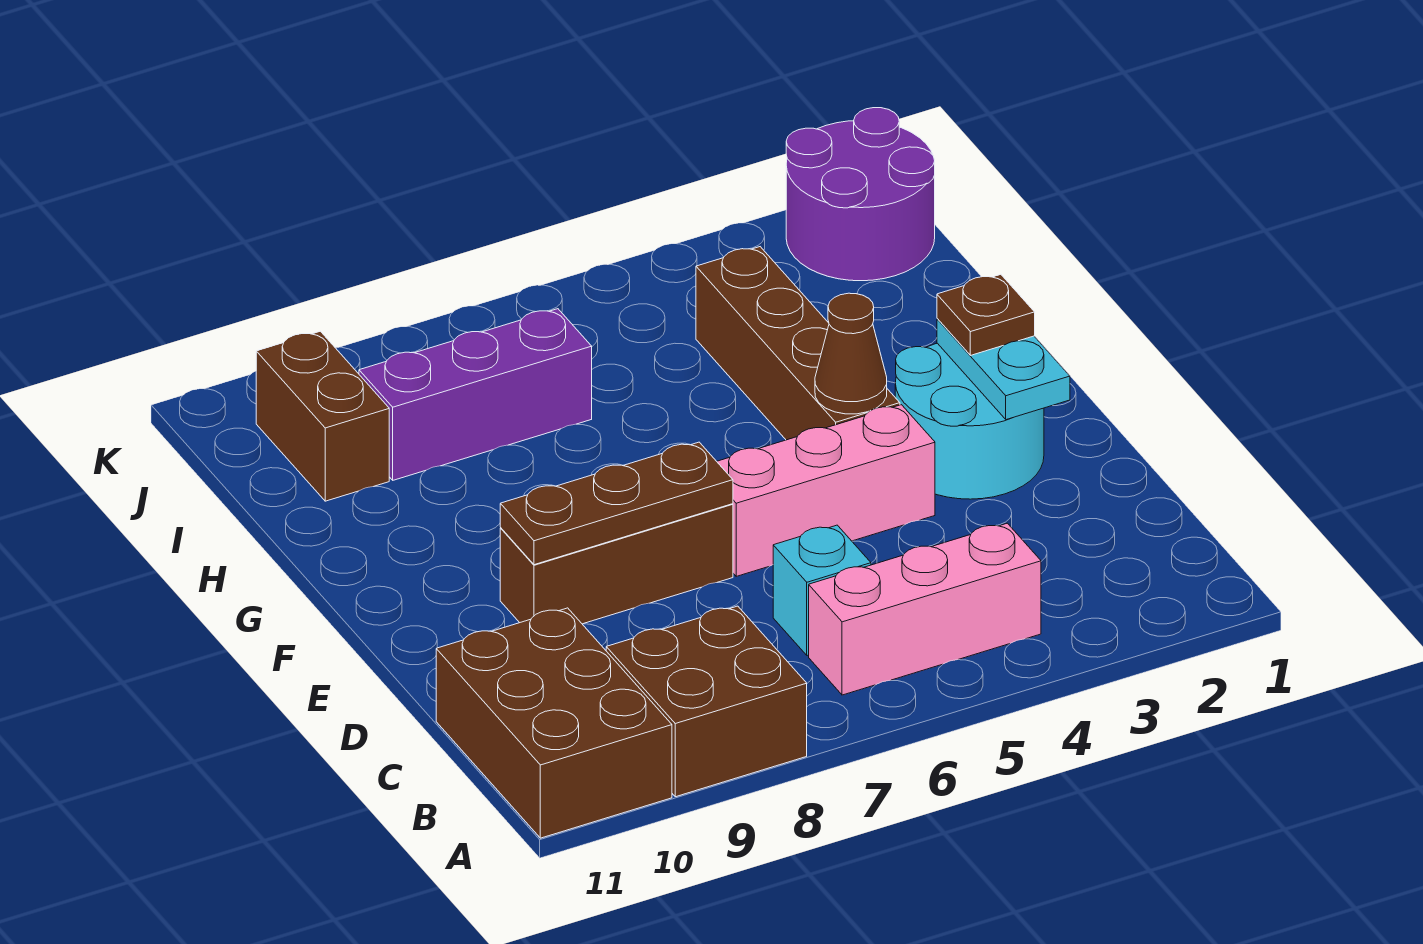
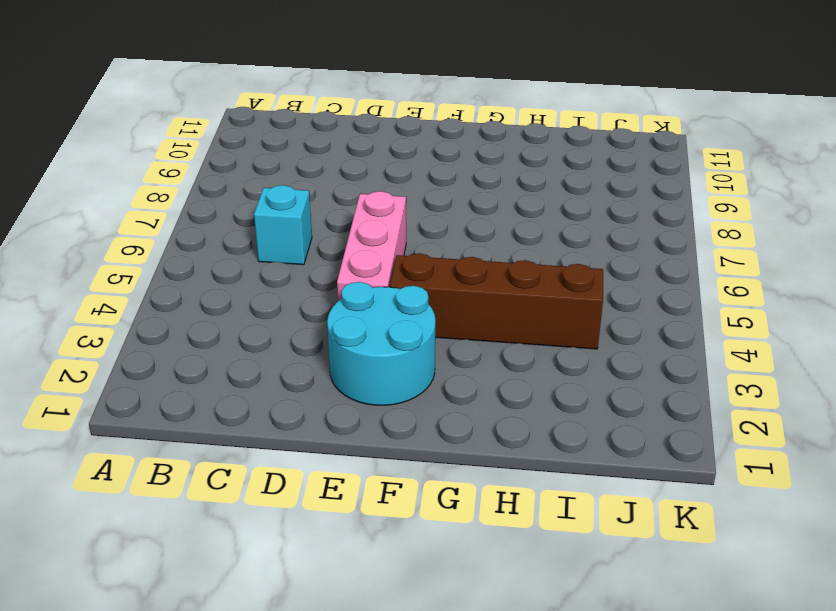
none -> brown 2x2 brick [606,606,807,797]
none -> brown 2x3 brick [436,608,672,838]
none -> pink 1x3 brick [809,523,1041,695]

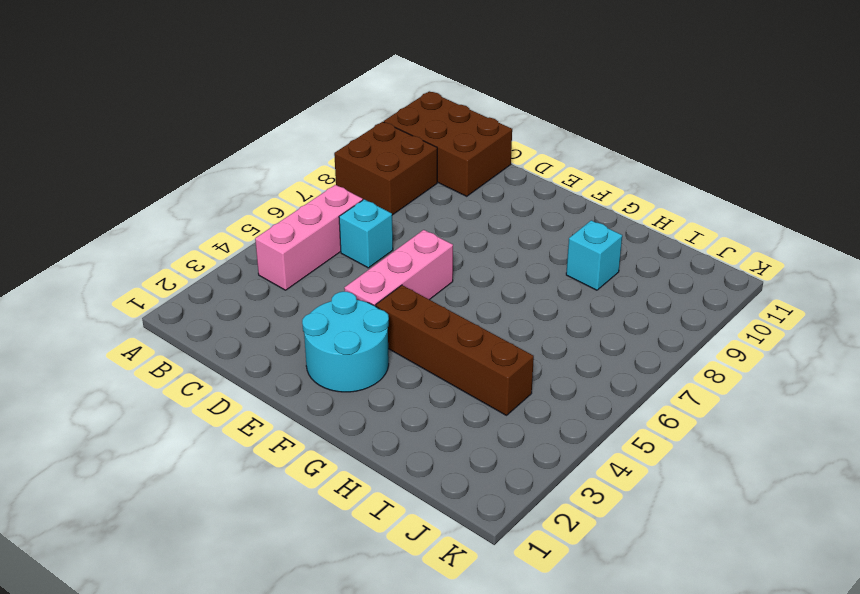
cyan 1x1 brick [566,220,622,290] -> none
none -> brown 1x3 brick [500,504,733,624]
none -> purple 1x3 brick [359,309,592,480]
none -> brown 1x2 brick [256,331,389,501]

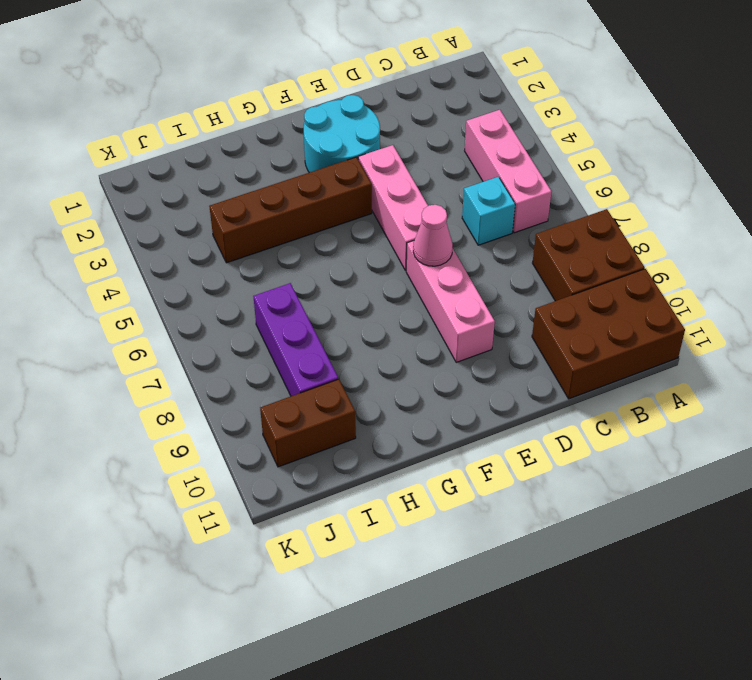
pink 1x3 brick [406,241,495,362] -> brown 1x3 brick [500,504,733,624]
pink 1x1 cone [413,205,453,266] -> brown 1x3 plate [500,442,733,565]
none -> purple 2x2 round brick [786,108,935,281]
none -> cyan 1x2 plate [937,319,1070,420]
none -> brown 1x1 cone [815,293,887,414]

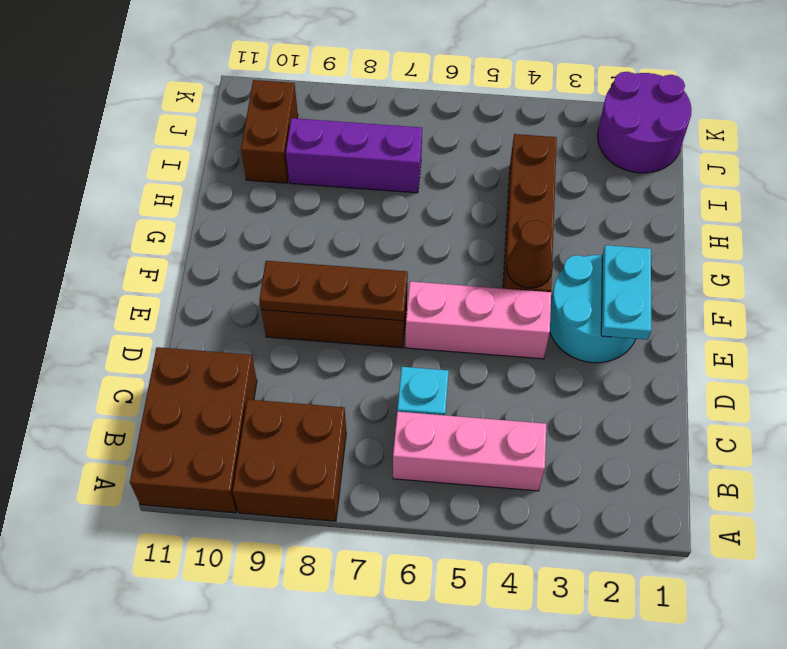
none -> brown 1x1 plate [937,274,1035,355]

